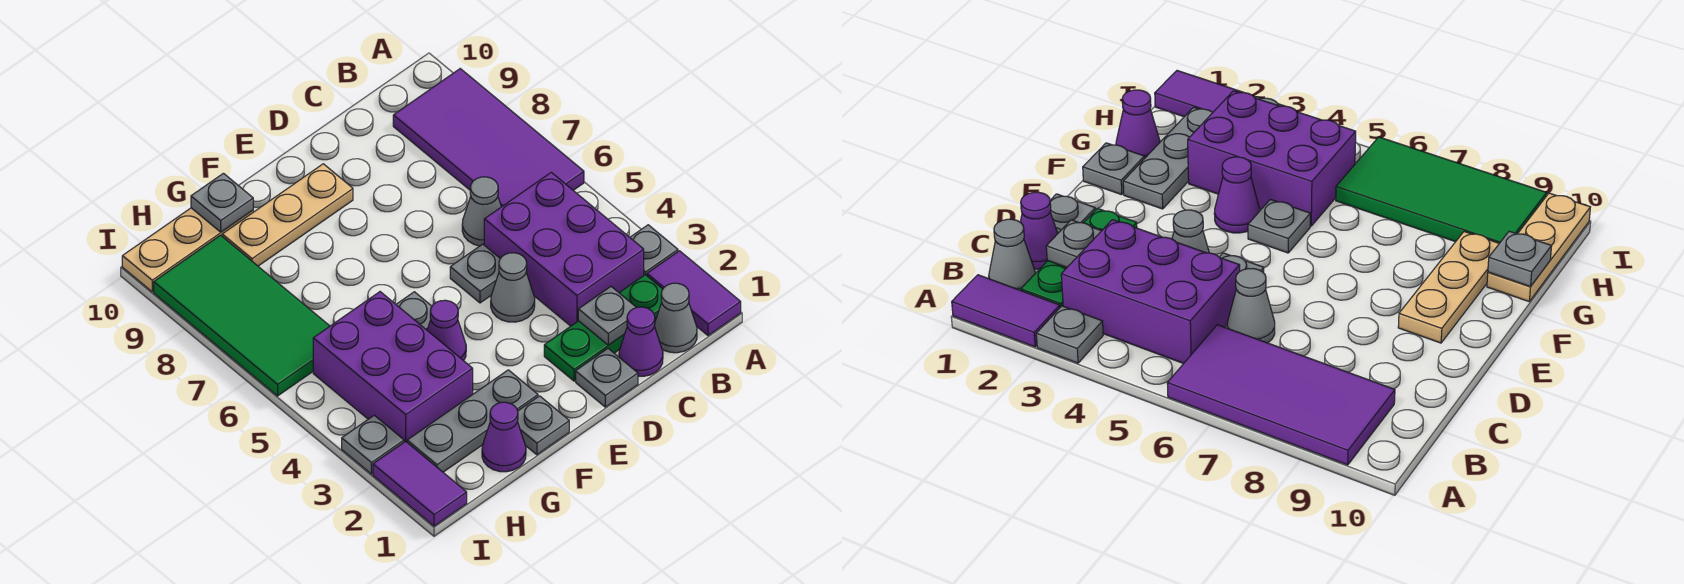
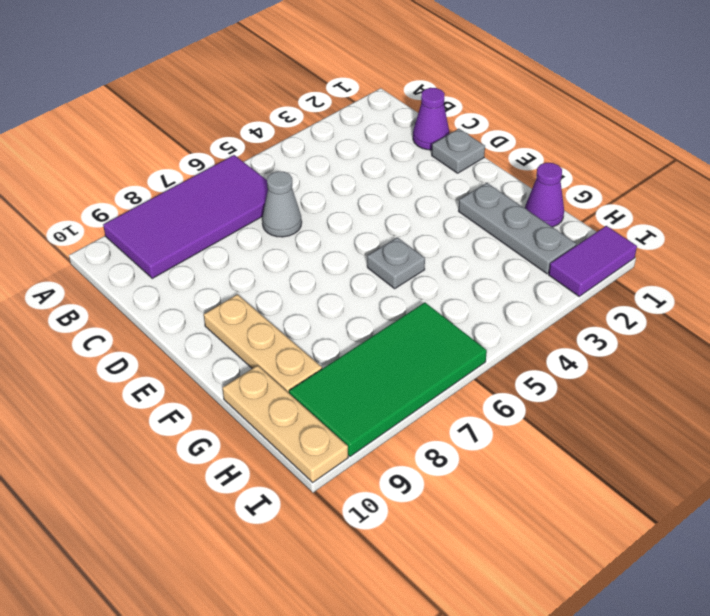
none -> purple 1x2 tile [647,251,741,336]
none -> grey 1x1 plate [630,225,678,276]
none -> grey 1x1 cone [654,283,697,353]

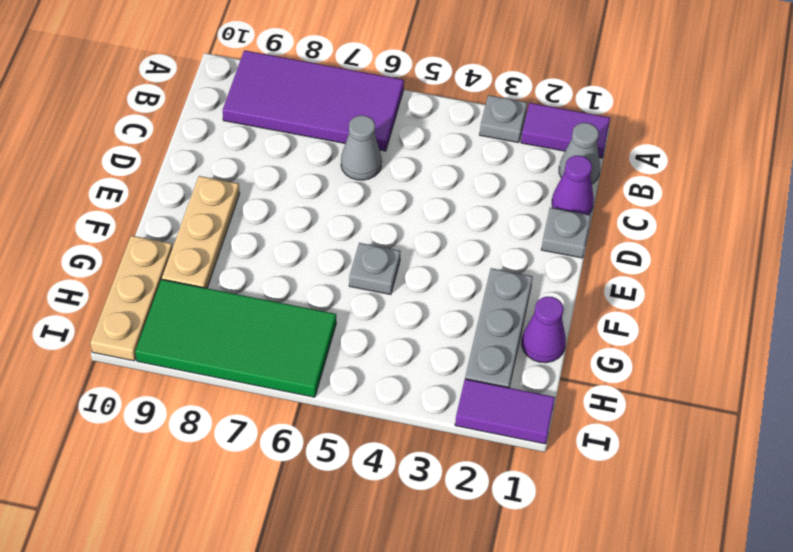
none -> green 1x3 plate [544,275,663,381]
none -> purple 2x3 brick [484,172,644,326]
none -> grey 1x1 cone [491,253,535,322]

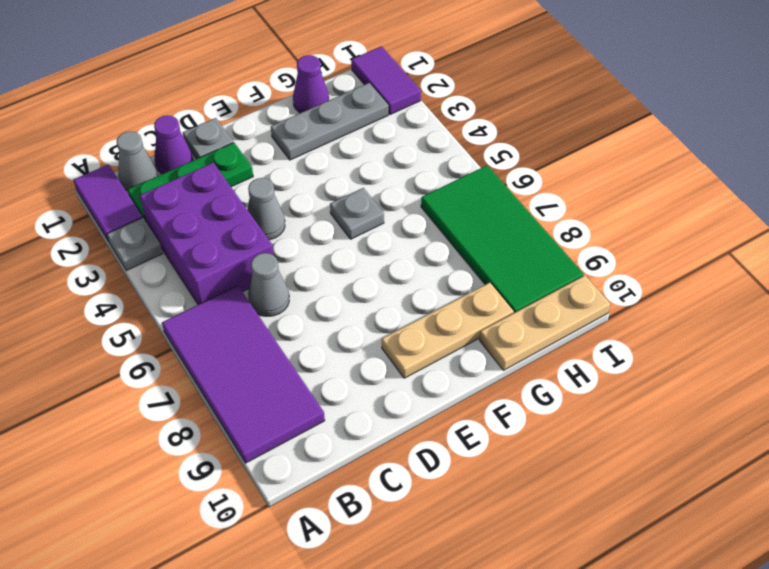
none -> grey 1x1 plate [450,244,500,303]
none -> grey 1x1 plate [518,396,569,455]
none -> purple 1x1 cone [427,300,466,361]

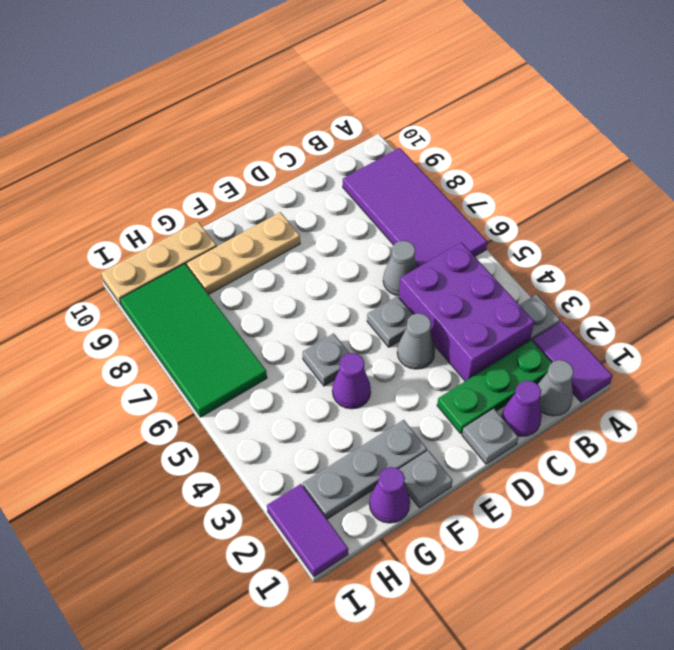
none -> purple 2x3 brick [313,292,473,442]
none -> grey 1x1 plate [342,415,404,474]
none -> grey 1x1 plate [578,287,636,345]

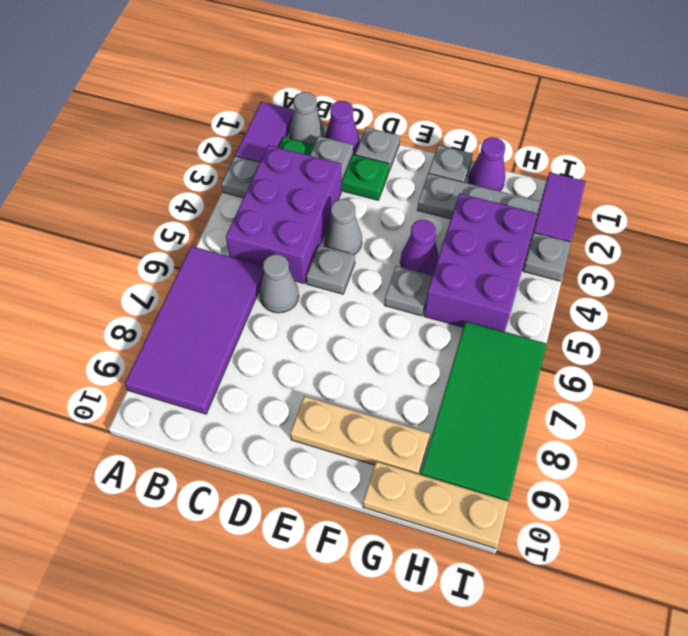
none -> grey 1x1 plate [191,173,253,232]

